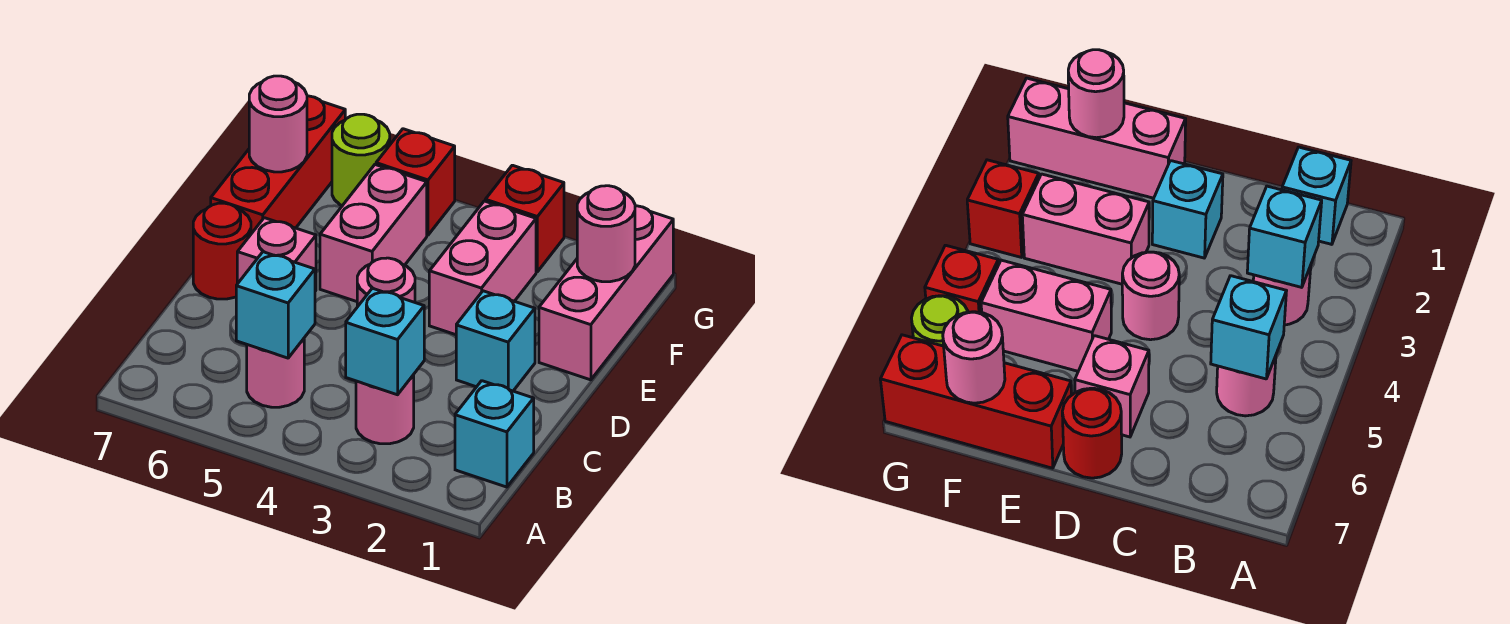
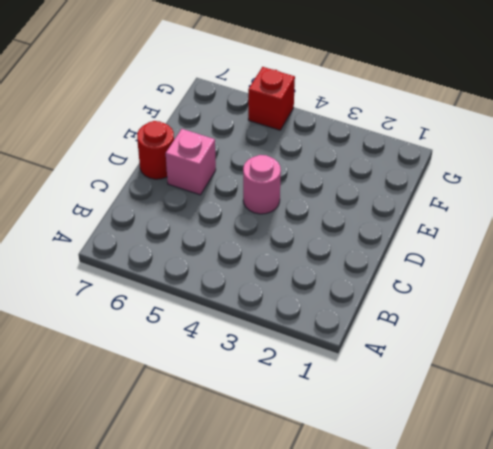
none -> cyan 1x1 brick [455,381,534,487]
none -> pink 1x1 round brick [356,375,414,444]
none -> pink 1x1 round brick [247,339,304,407]

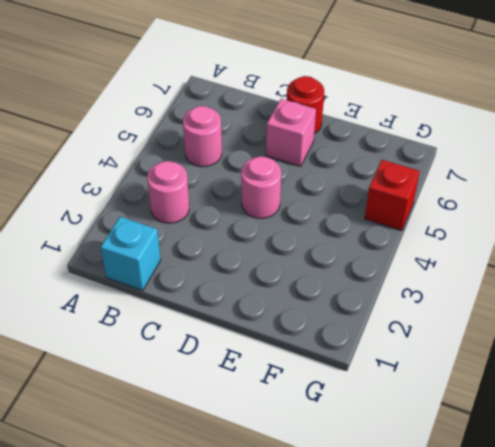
none -> cyan 1x1 brick [456,291,535,391]
none -> pink 1x3 brick [539,206,673,380]
none -> pink 1x2 brick [429,201,536,335]

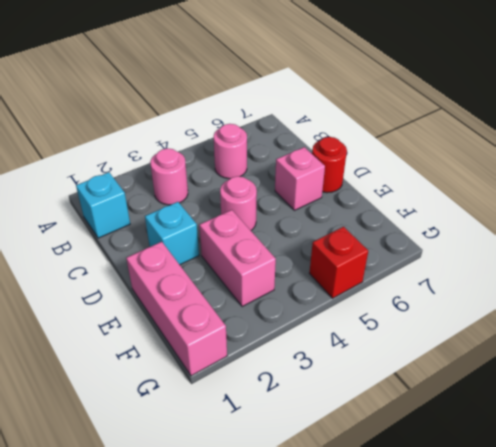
none -> pink 1x2 brick [320,165,427,302]
none -> red 1x3 brick [211,96,345,234]
none -> red 1x1 brick [485,165,564,272]

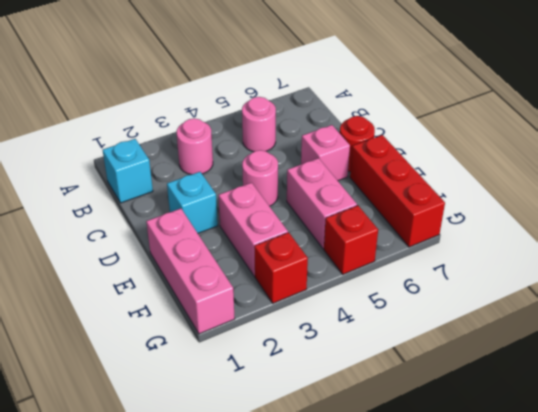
none -> lime 1x1 round brick [332,114,390,206]
none -> cyan 1x1 brick [346,288,424,395]
none -> cyan 1x1 brick [236,252,315,358]

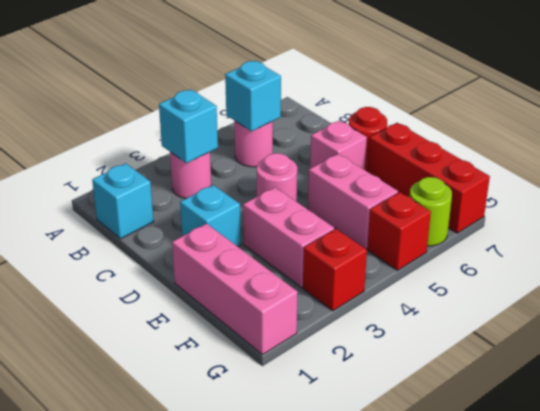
none -> pink 1x1 round brick [577,186,635,282]
none -> pink 1x1 round brick [249,76,307,172]

